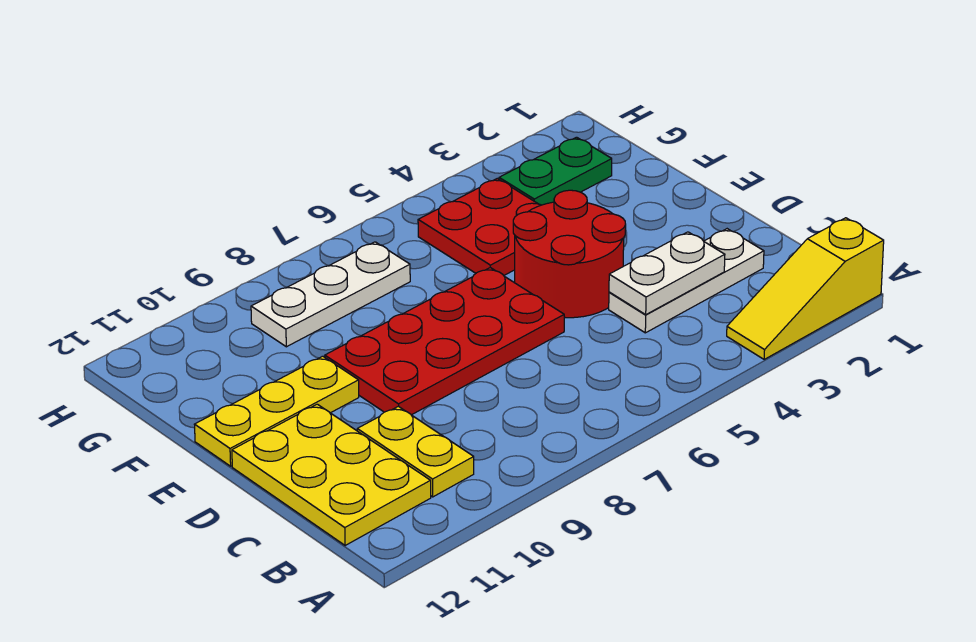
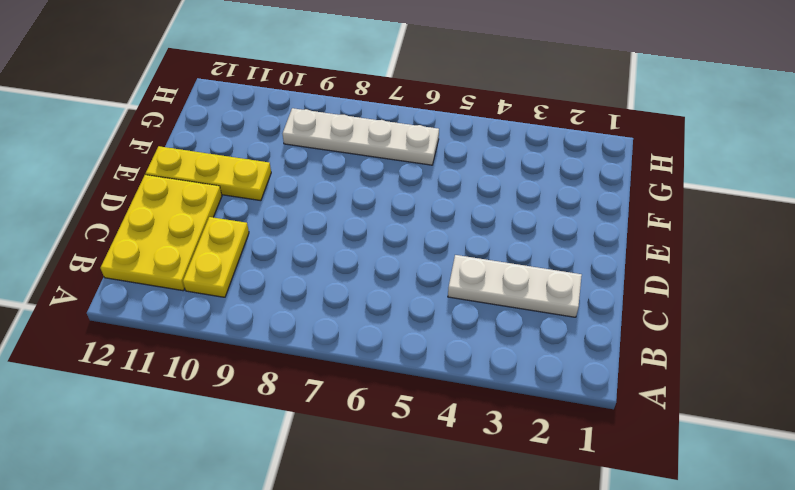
white 1x4 plate [283,108,439,165] -> white 1x3 plate [251,242,410,347]
none -> yellow 1x3 slope [727,218,884,359]
none -> red 2x2 round brick [513,190,626,318]

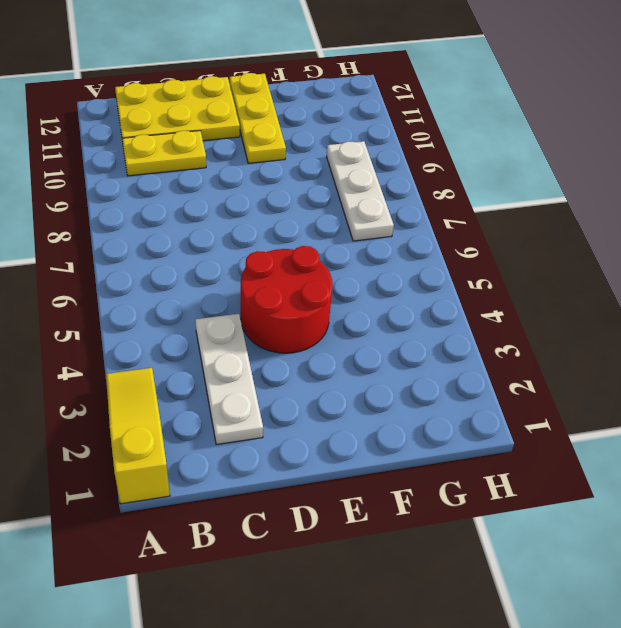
none -> red 2x4 plate [325,268,564,415]
none -> red 2x2 plate [418,179,541,275]

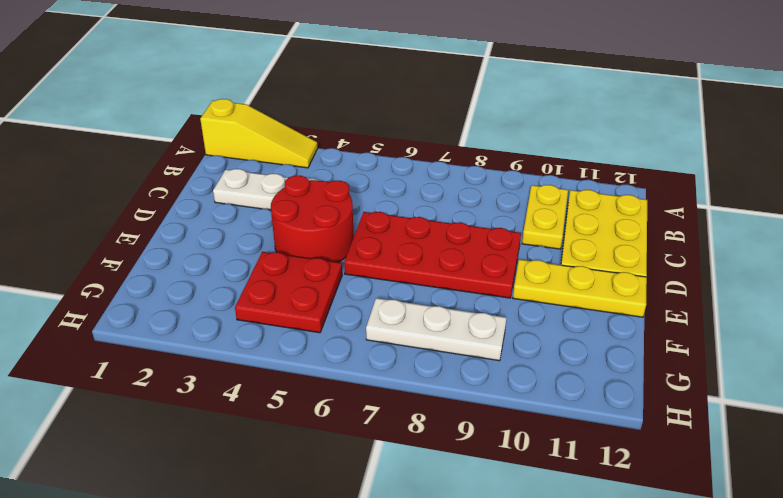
none -> green 1x2 plate [499,137,612,205]
none -> white 1x2 plate [609,232,725,314]

